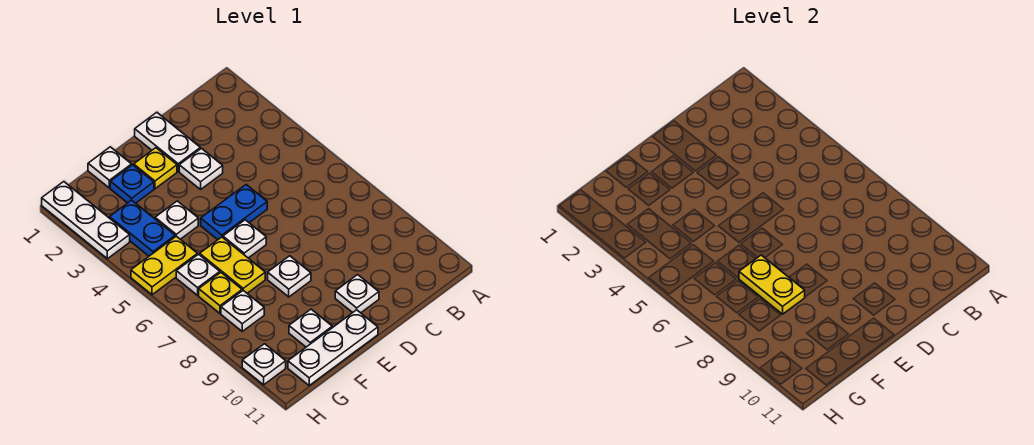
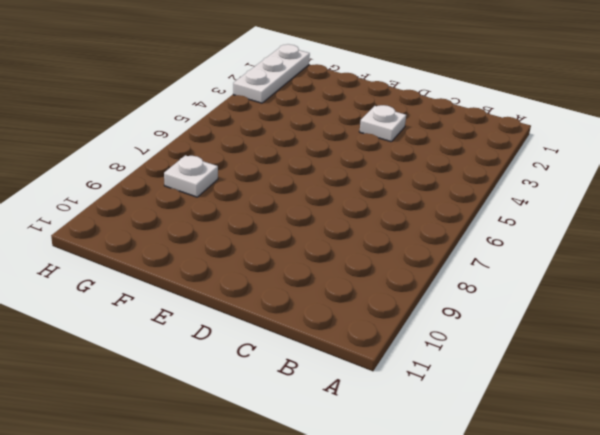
none -> white 1x2 plate [135,112,200,171]
none -> blue 1x2 plate [201,185,267,240]
none -> white 1x1 plate [335,275,379,313]

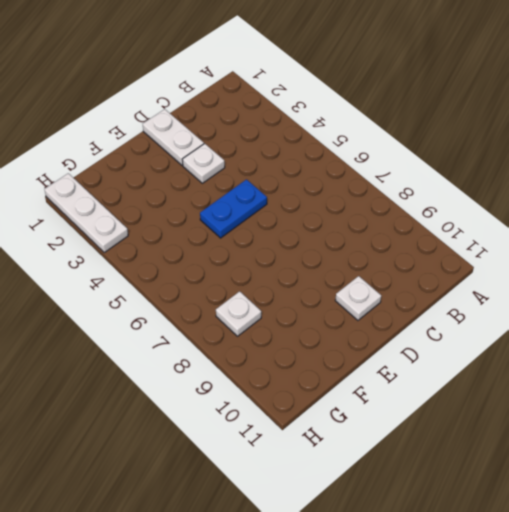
none -> yellow 1x1 plate [134,148,177,189]
none -> white 1x1 plate [223,220,266,258]
none -> white 1x1 plate [268,256,311,297]

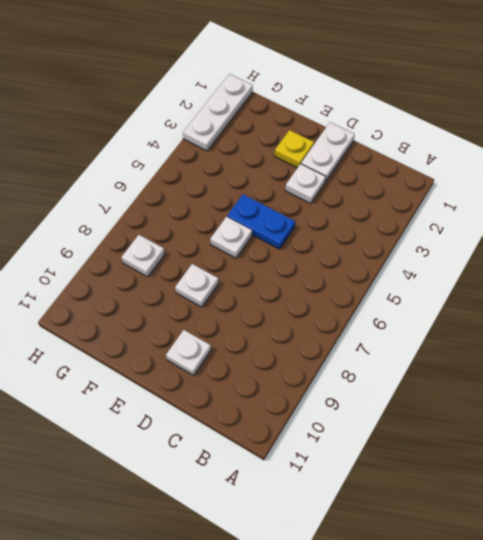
none -> white 1x3 plate [288,310,378,385]
none -> white 1x1 plate [88,147,132,188]
none -> blue 1x1 plate [110,165,154,203]

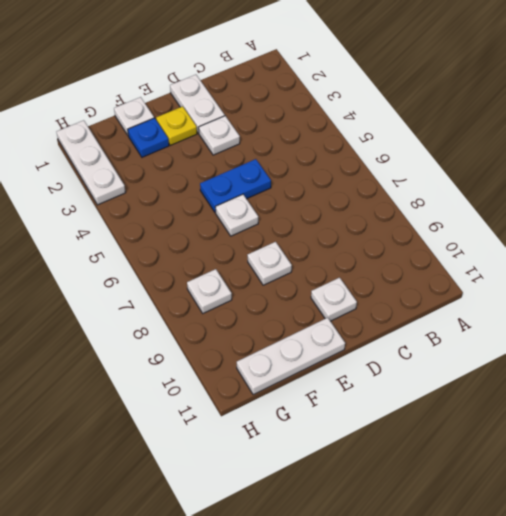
none -> white 1x1 plate [155,201,198,239]
none -> yellow 1x2 plate [200,237,265,293]
none -> white 1x1 plate [289,309,332,347]

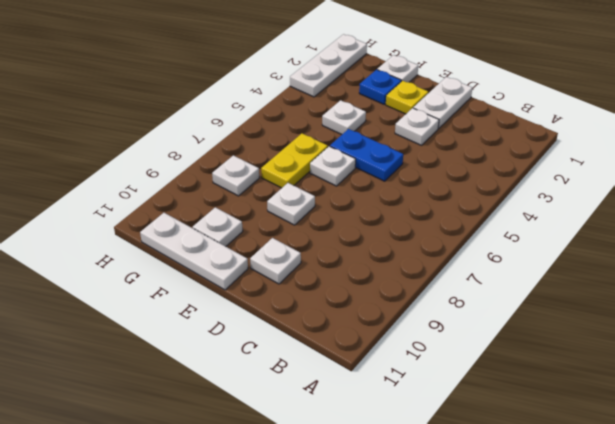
none -> blue 1x2 plate [110,200,175,256]
none -> yellow 1x2 plate [131,236,198,295]
none -> white 1x1 plate [176,254,220,295]

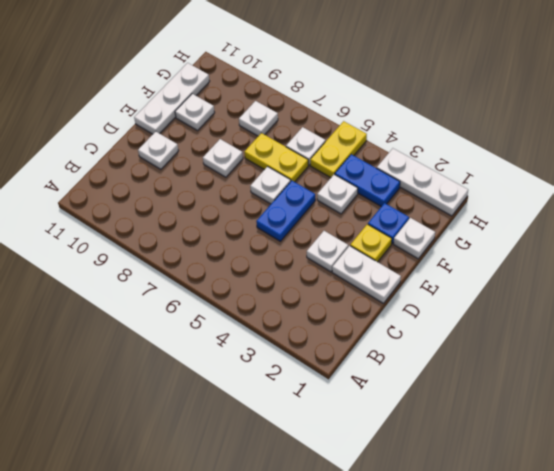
none -> yellow 1x1 plate [199,273,242,313]
none -> white 1x1 plate [242,344,286,385]
none -> yellow 1x2 plate [739,255,805,314]

